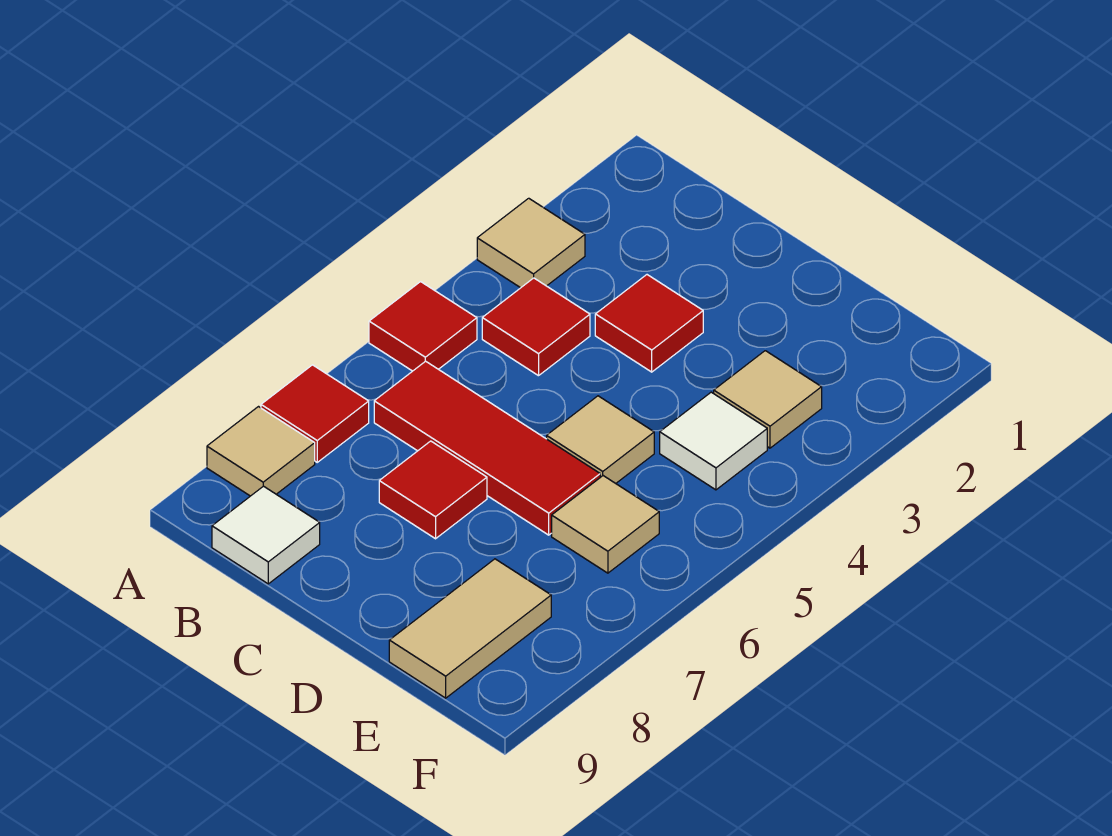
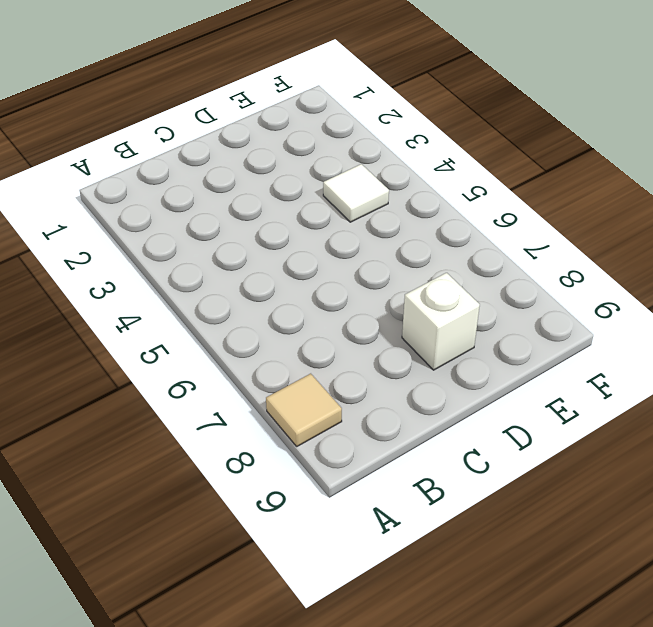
white 1x1 brick [402,273,480,370] -> none
none -> tan 1x1 tile [477,198,585,288]
none -> red 1x1 tile [369,282,477,371]
none -> red 1x1 tile [261,365,369,462]

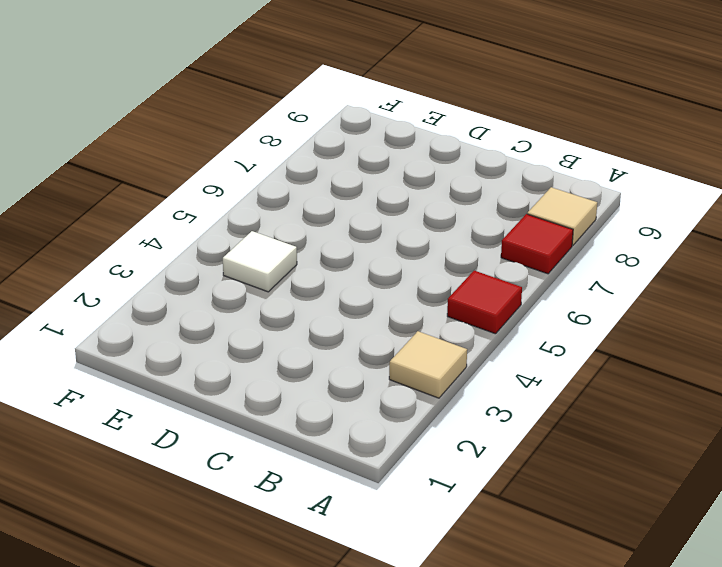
none -> red 1x1 tile [482,278,590,376]
none -> red 1x3 tile [374,361,600,535]
none -> white 1x1 tile [212,486,320,584]

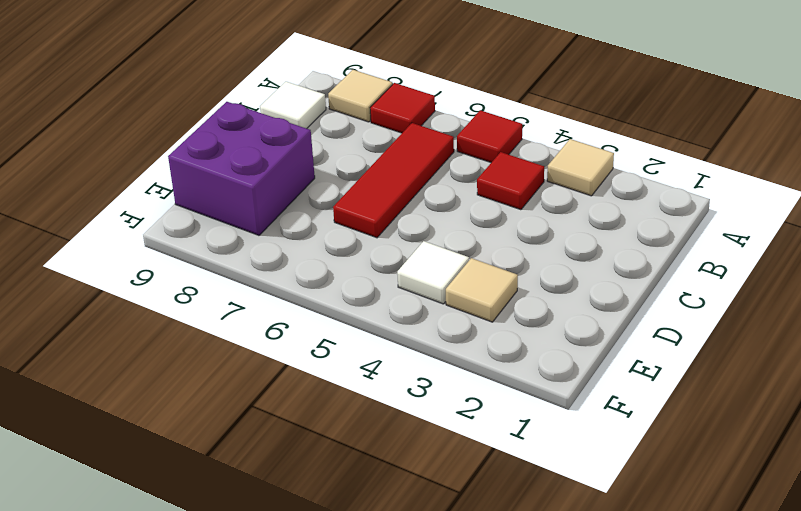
purple 2x2 brick [168,102,315,235] -> tan 1x2 tile [389,559,551,698]
none -> red 1x1 tile [595,275,703,372]
none -> red 1x1 tile [379,441,487,539]
none -> tan 1x1 tile [547,396,654,483]

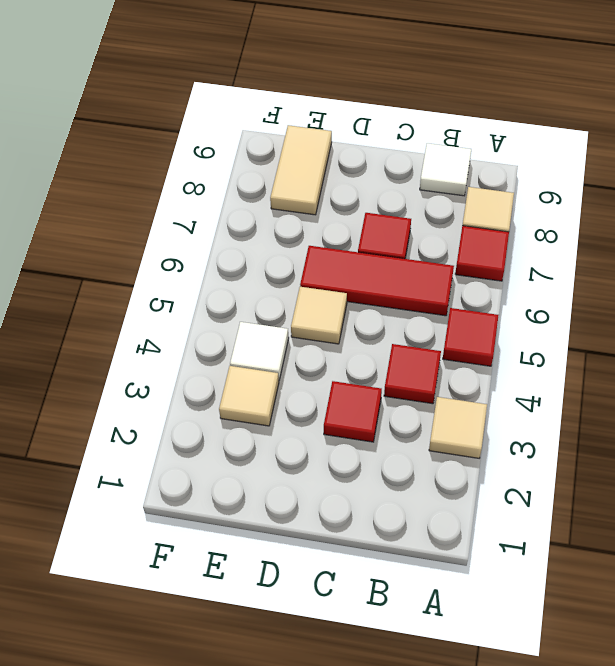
none -> tan 1x1 tile [552,476,659,573]

